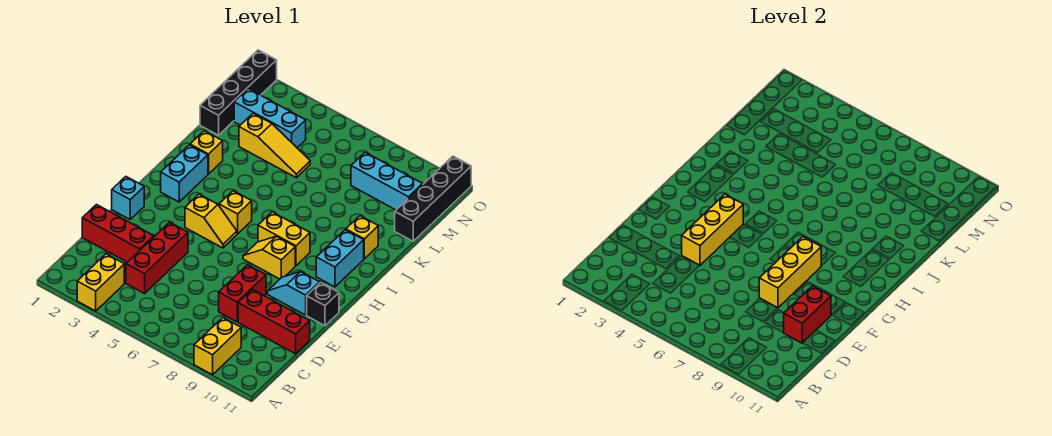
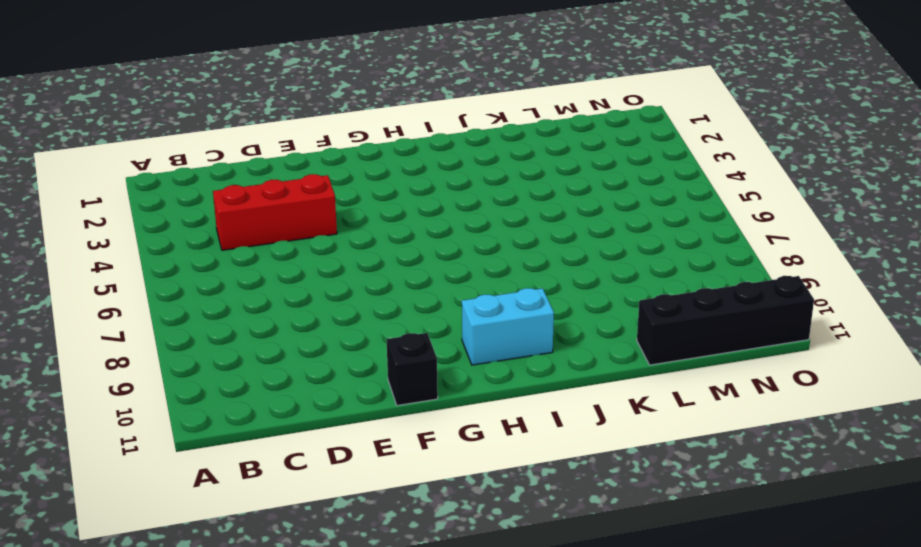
none -> yellow 1x2 brick [77,254,124,311]
none -> yellow 1x2 brick [194,318,241,375]
none -> red 1x3 brick [82,205,154,262]

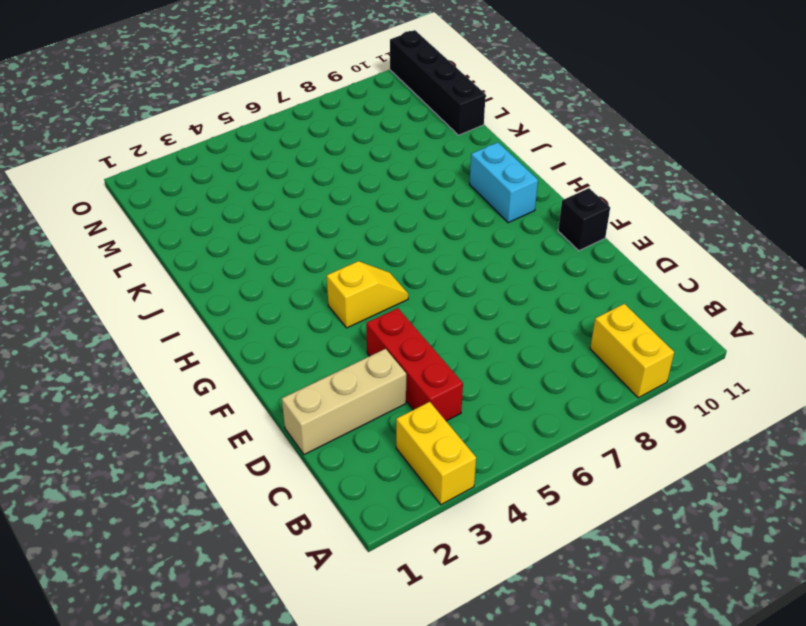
tan 1x3 brick [282,349,406,455] -> red 1x3 brick [82,205,154,262]
none -> red 1x2 brick [219,265,266,322]
none -> red 1x3 brick [238,289,310,354]
none -> cyan 1x1 brick [112,177,144,219]

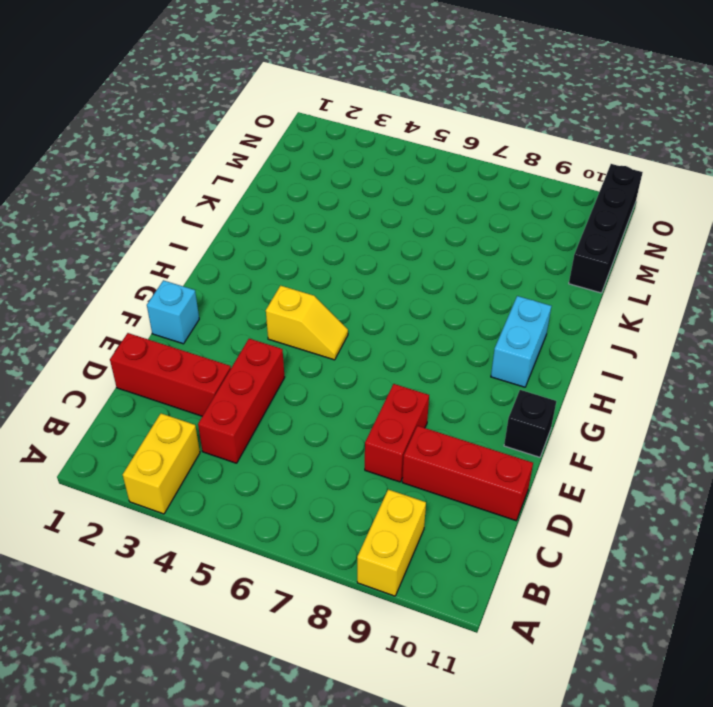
none -> cyan 1x2 slope [268,272,320,315]
none -> yellow 1x2 slope [243,236,295,279]
none -> cyan 1x2 brick [161,145,208,202]

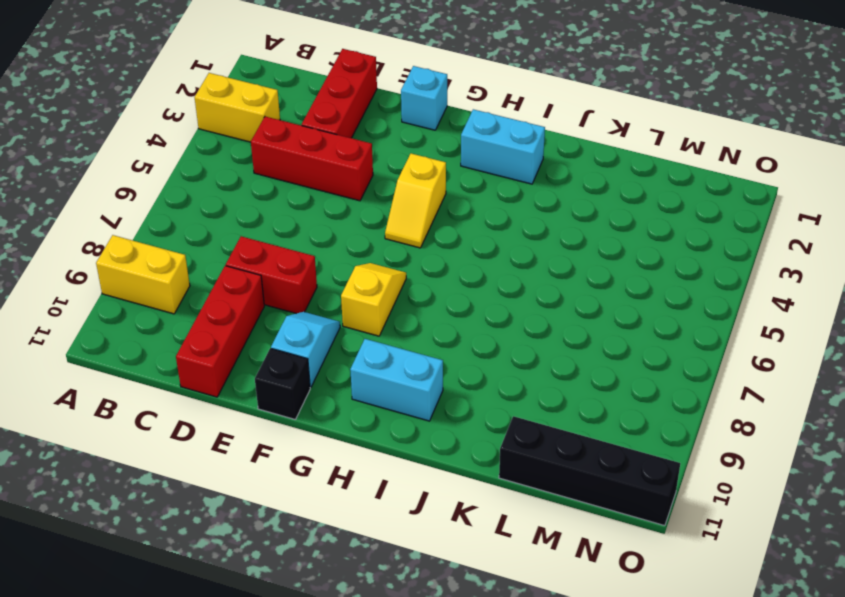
none -> yellow 1x1 brick [219,191,252,234]
none -> yellow 1x2 brick [258,212,310,266]
none -> yellow 1x1 brick [190,131,223,174]

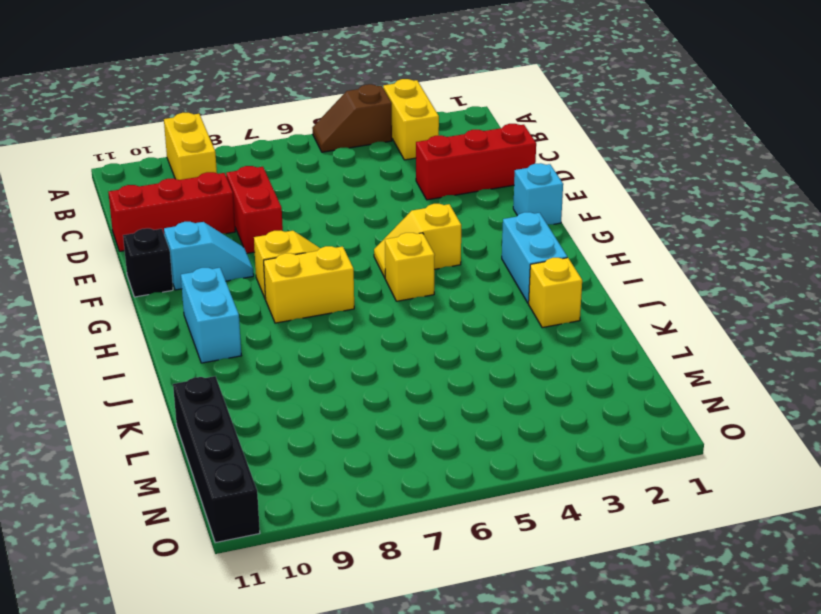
brown 1x2 slope [312,84,392,152] -> none
none -> red 1x3 brick [126,222,188,294]
none -> yellow 1x1 brick [346,216,378,259]
none -> black 1x4 brick [200,50,277,135]

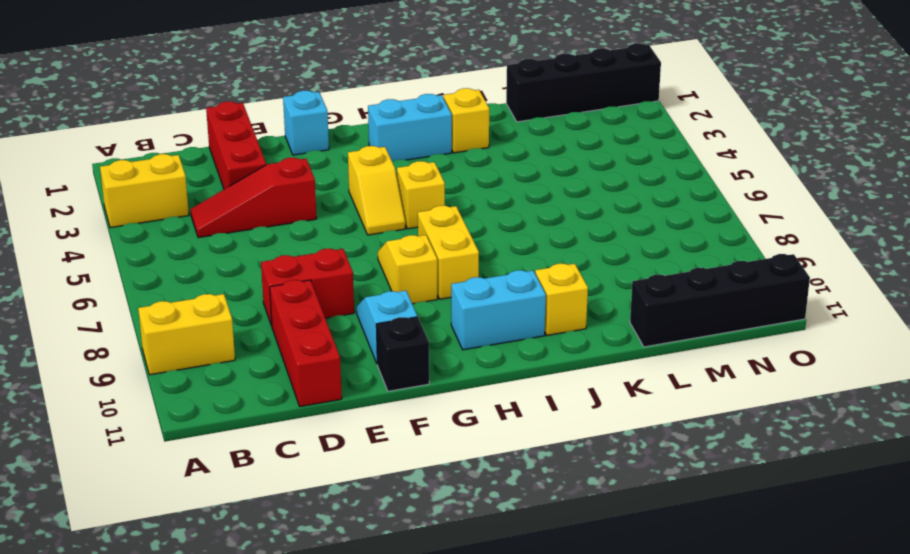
red 1x3 slope [191,158,317,238] -> red 1x3 brick [126,222,188,294]
none -> yellow 1x3 slope [239,113,310,178]
none -> cyan 1x3 brick [234,89,306,148]
none -> cyan 1x3 brick [351,152,423,210]

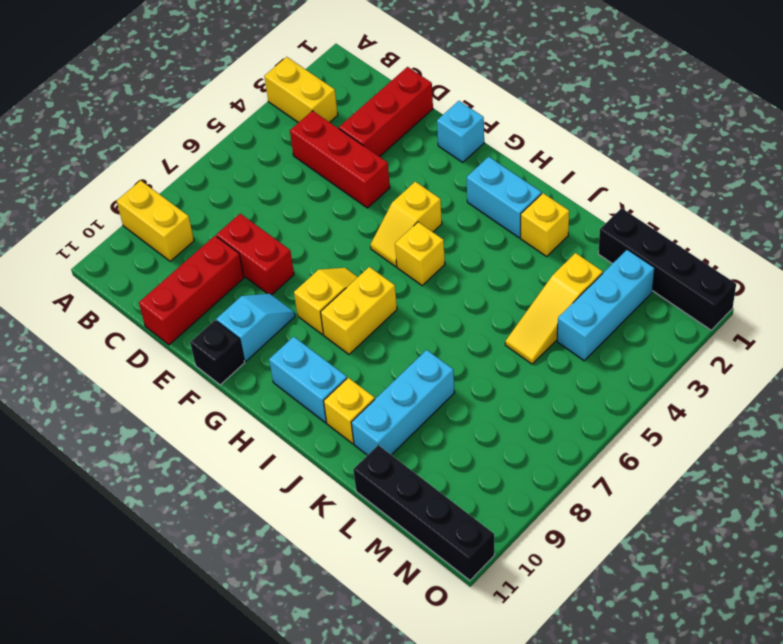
cyan 1x3 brick [351,350,455,455] -> cyan 1x3 brick moved to [351,152,423,210]
none -> red 1x2 brick [784,286,831,343]
none -> yellow 1x3 brick [682,194,743,265]
none -> yellow 1x3 brick [759,237,821,308]

